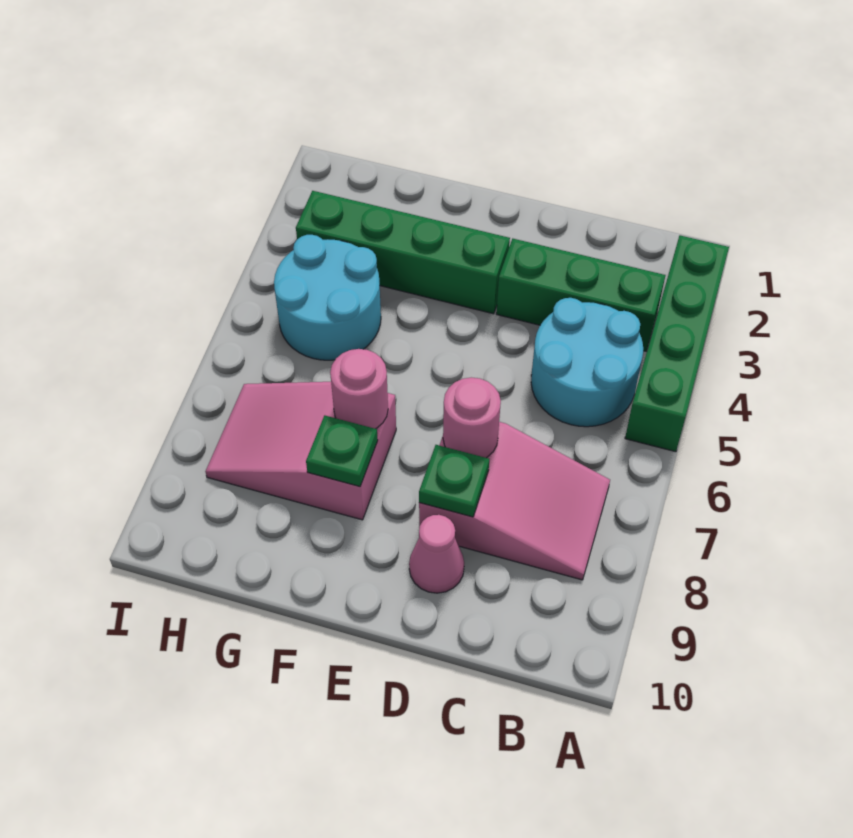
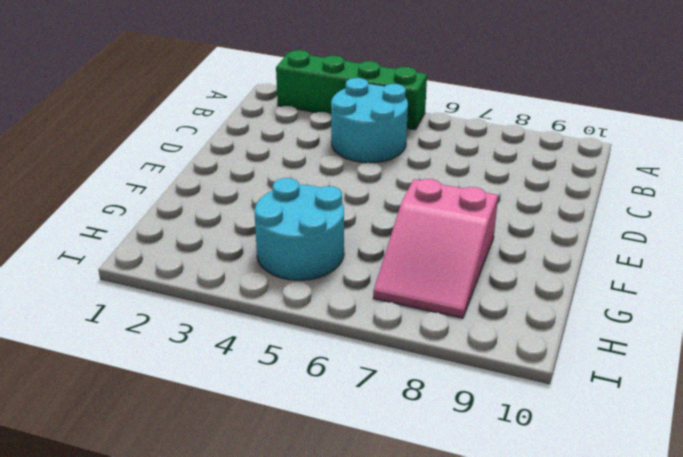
none -> green 1x3 brick [496,239,665,351]
none -> pink 2x3 slope [419,422,610,580]
none -> pink 1x1 cone [409,515,464,593]

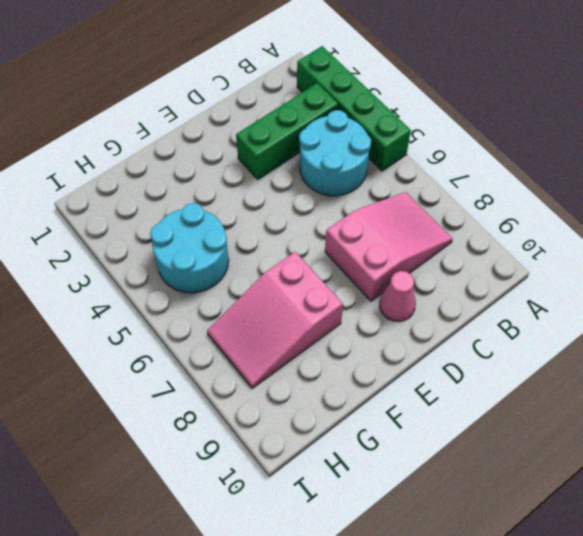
none -> green 1x4 brick [296,191,510,314]
none -> pink 1x1 round brick [443,377,501,458]
none -> green 1x1 plate [419,445,489,517]

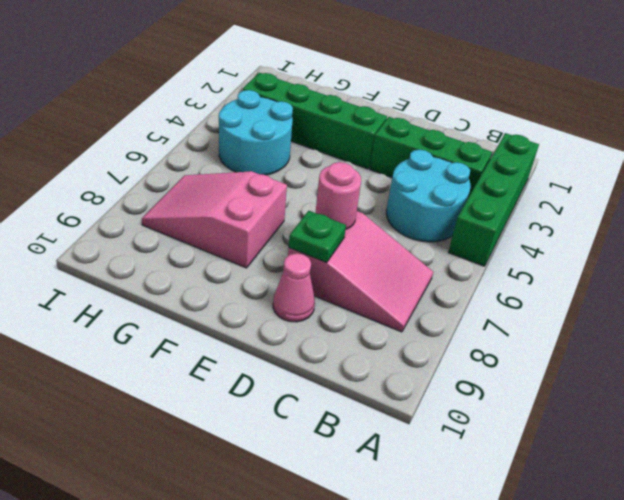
none -> pink 1x1 round brick [330,349,388,429]
none -> green 1x1 plate [306,415,378,487]

